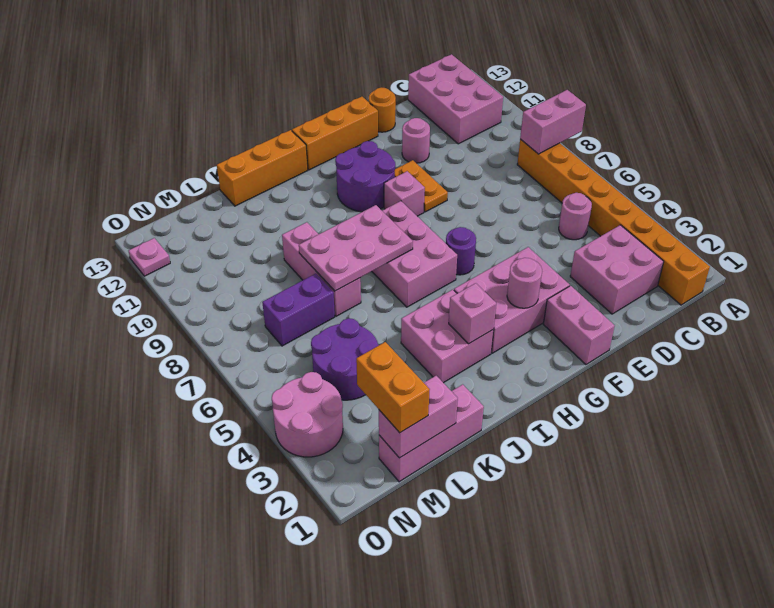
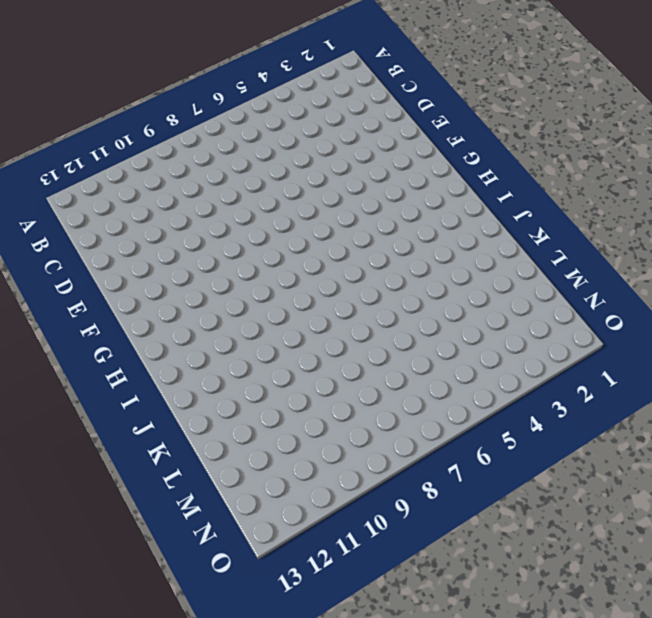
none -> orange 1x8 brick [517,139,710,305]
none -> pink 2x3 brick [408,54,503,144]
none -> pink 2x2 brick [570,225,664,314]

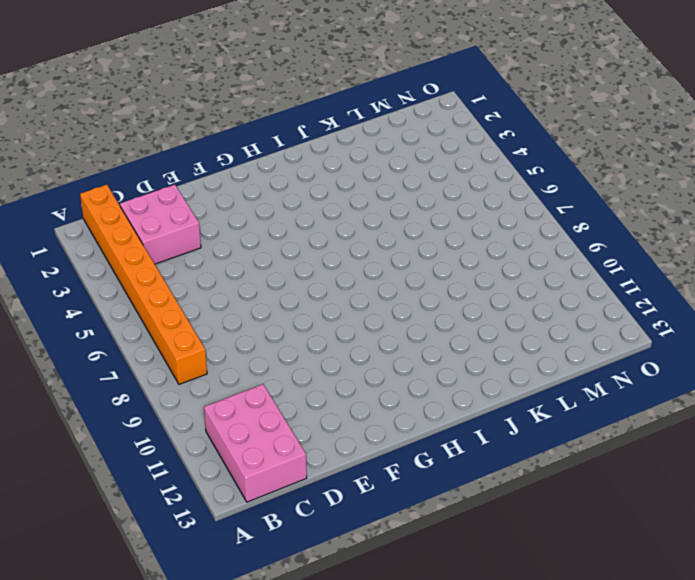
none -> pink 1x1 round brick [559,193,592,240]
none -> pink 1x1 round brick [402,118,430,163]
none -> orange 1x1 round brick [369,88,396,132]

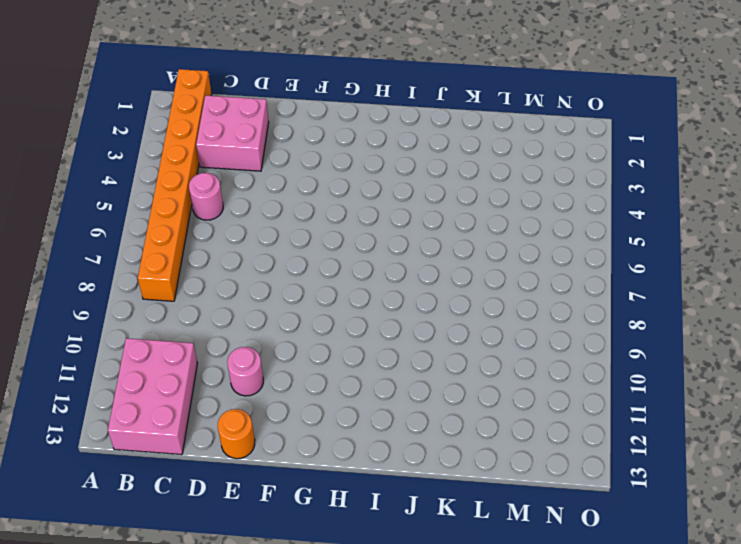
none -> pink 1x2 brick [543,286,615,364]
none -> pink 2x3 brick [454,247,570,353]
none -> orange 1x2 plate [395,160,448,212]

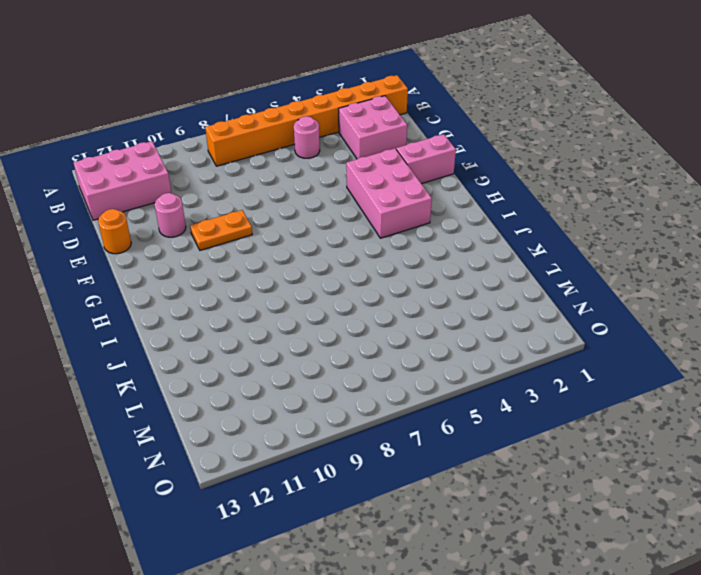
none -> orange 1x3 brick [292,97,378,170]
none -> purple 1x1 round brick [446,227,476,275]
none -> pink 1x1 brick [384,171,425,216]

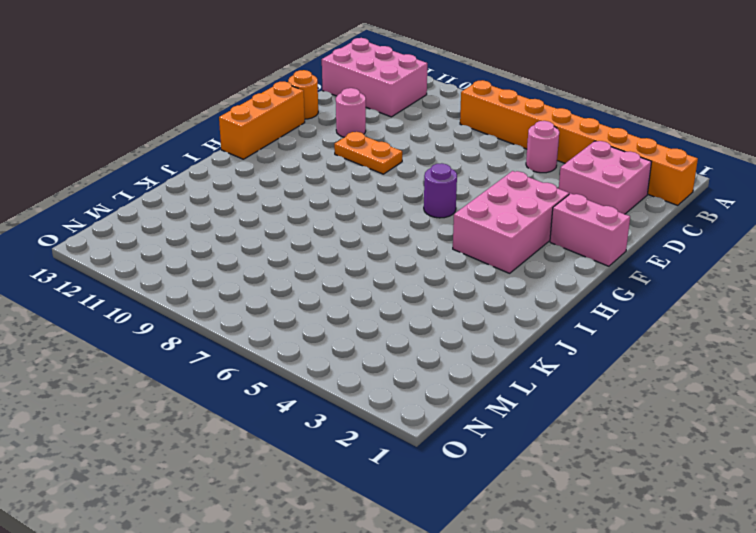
none -> pink 1x1 brick [384,171,425,216]
none -> purple 2x2 round brick [335,141,395,212]
none -> pink 2x3 brick [372,201,457,307]

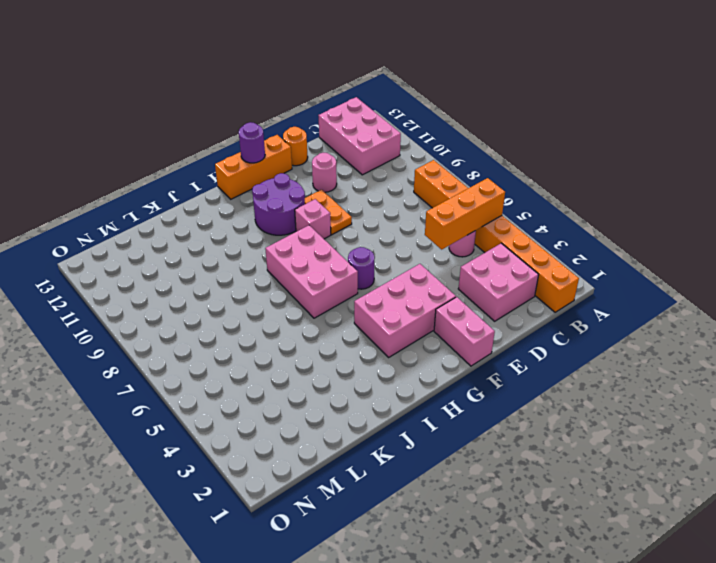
orange 1x3 brick [425,178,505,249] -> orange 1x3 brick moved to [217,130,308,206]
purple 1x1 round brick [239,122,265,163] -> none
none -> pink 2x2 brick [401,290,494,383]
none -> pink 1x3 brick [379,384,484,482]
none -> pink 1x3 brick [282,222,361,316]

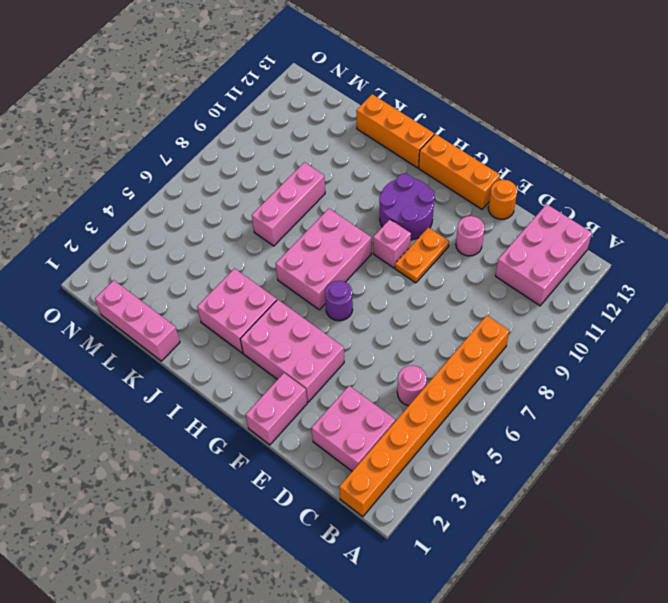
none -> purple 2x2 round brick [311,318,379,400]
none -> purple 1x2 brick [262,274,335,346]
none -> pink 2x2 round brick [272,372,343,457]

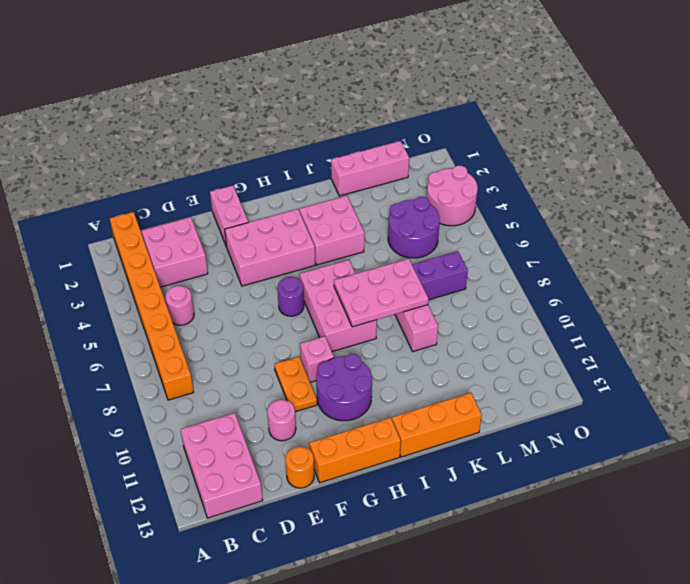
none -> pink 1x1 plate [129,238,170,276]
none -> pink 1x2 brick [520,90,586,154]
none -> pink 1x1 round brick [507,258,542,308]

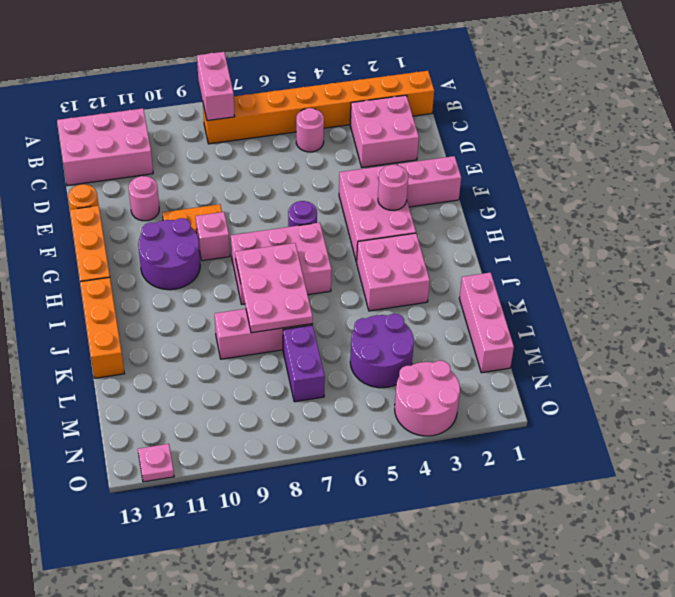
none -> pink 1x1 brick [449,283,496,344]
none -> pink 1x2 brick [379,376,458,458]
none -> orange 1x2 brick [356,342,430,433]

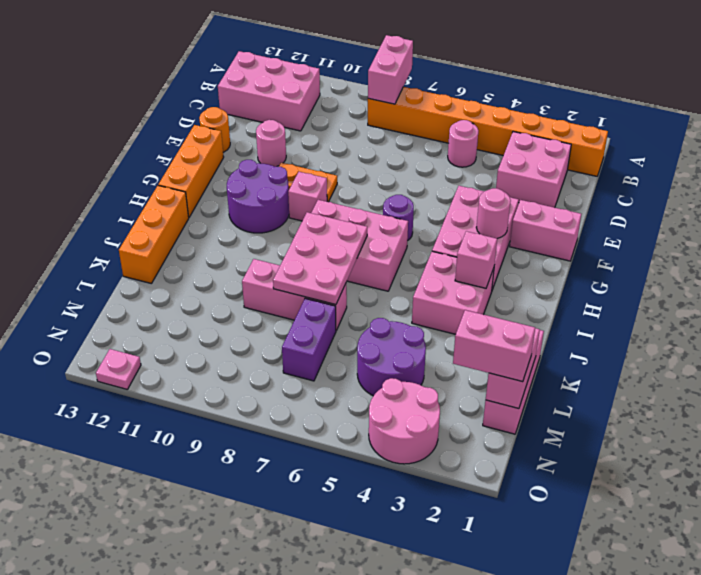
pink 1x2 brick [453,310,535,382] -> orange 1x2 brick [356,342,430,433]

